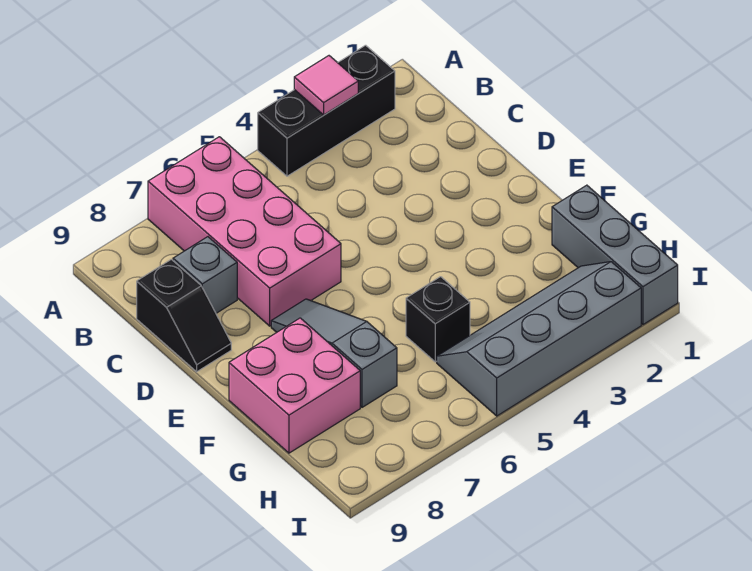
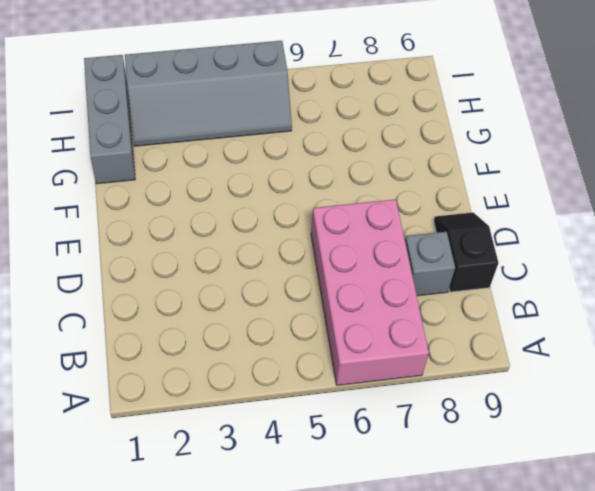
none -> black 1x3 brick [258,45,395,176]
none -> grey 1x3 slope [271,299,397,407]

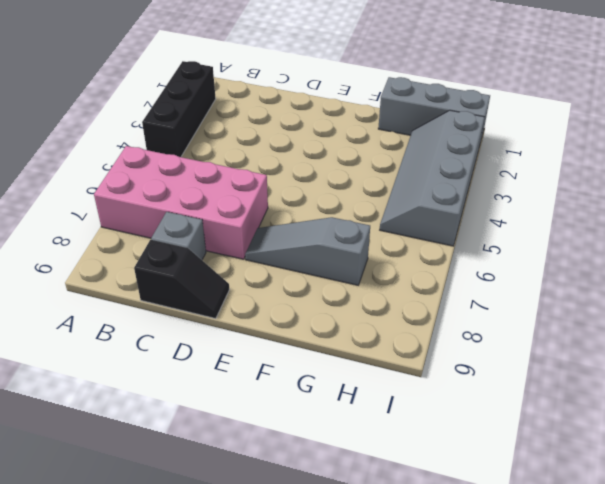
none -> pink 2x2 brick [229,318,360,453]
none -> black 1x1 brick [406,277,470,362]

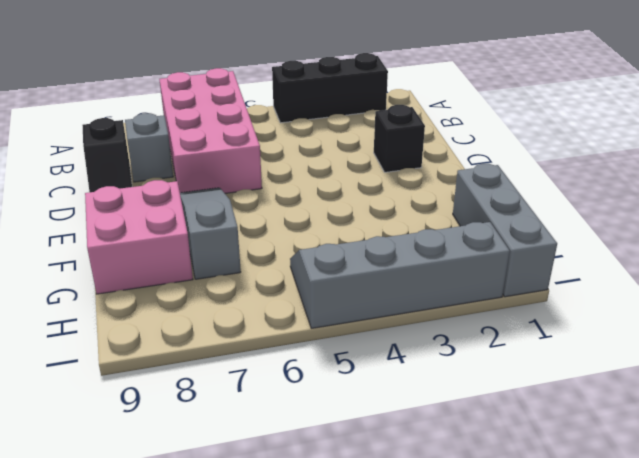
black 1x1 brick [374,105,425,172] -> black 1x1 brick moved to [406,277,470,362]
none -> pink 1x1 tile [294,56,358,115]

